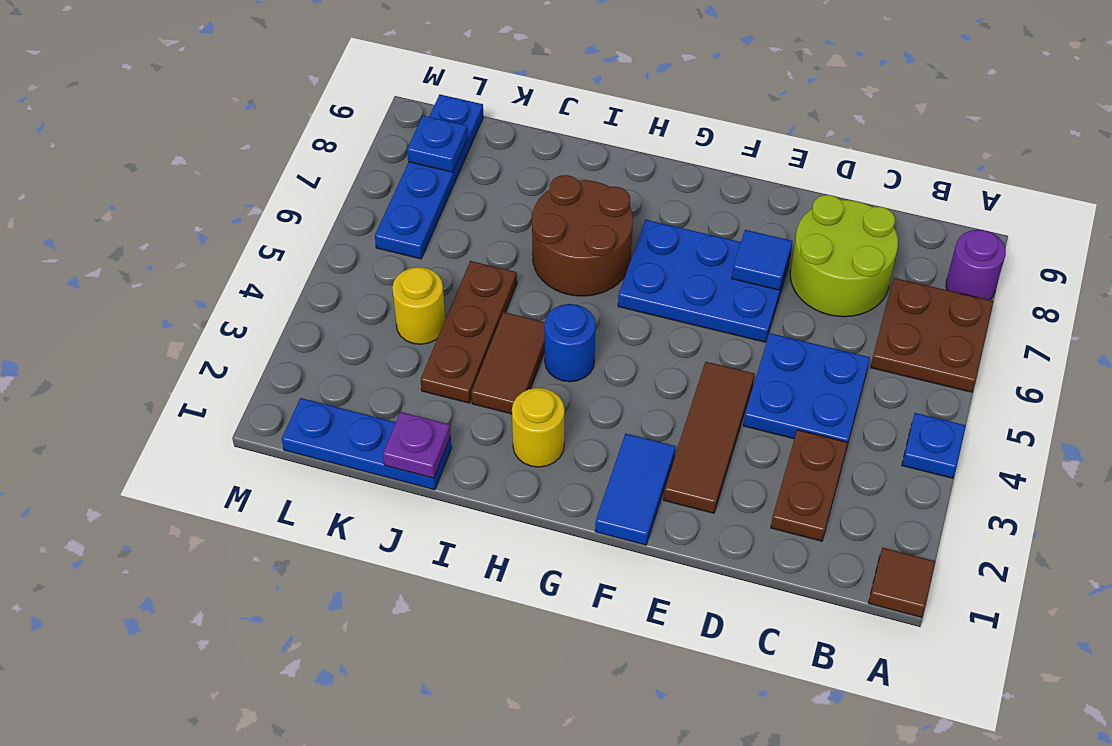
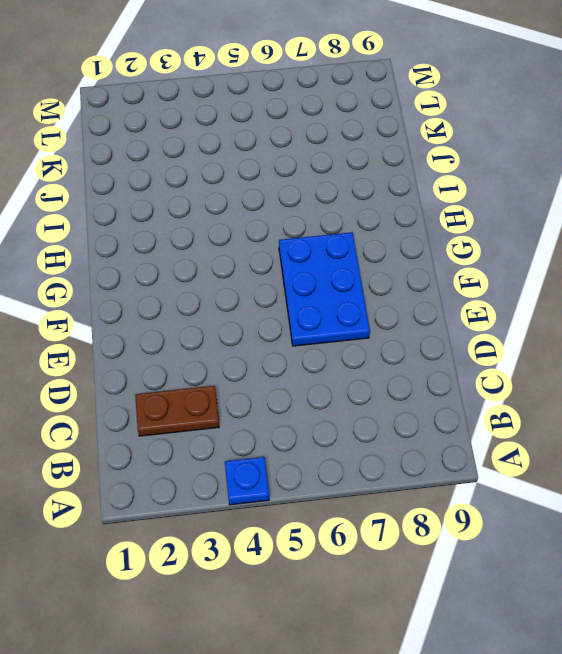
none -> brown 1x1 tile [869,548,935,618]
none -> brown 2x2 plate [871,278,993,392]
none -> purple 1x1 round brick [946,230,1006,300]

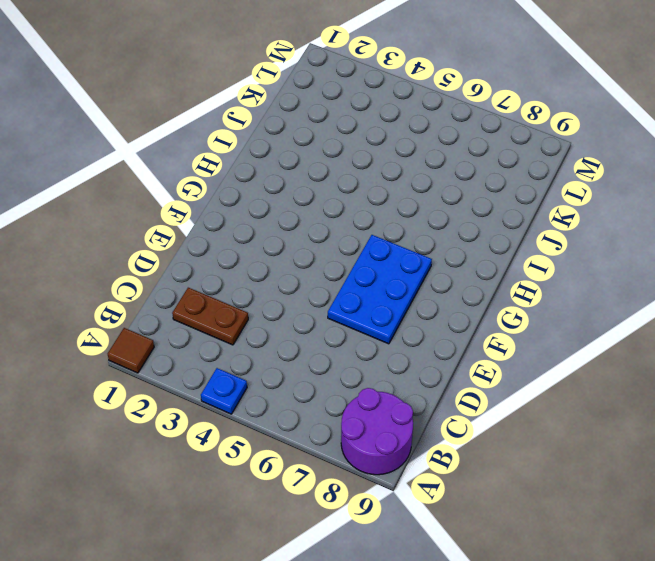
purple 2x2 round brick [341,388,413,475] -> purple 1x1 round brick [946,230,1006,300]
none -> brown 2x2 plate [871,278,993,392]
none -> blue 2x2 plate [743,333,870,445]
none -> lime 2x2 round brick [790,195,898,317]

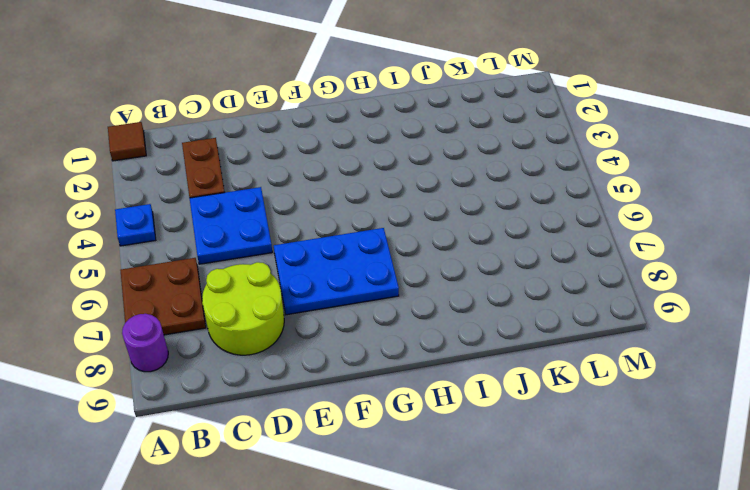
none -> brown 1x3 tile [663,362,754,513]
none -> blue 1x2 tile [595,434,675,545]
none -> yellow 1x1 round brick [512,388,565,467]

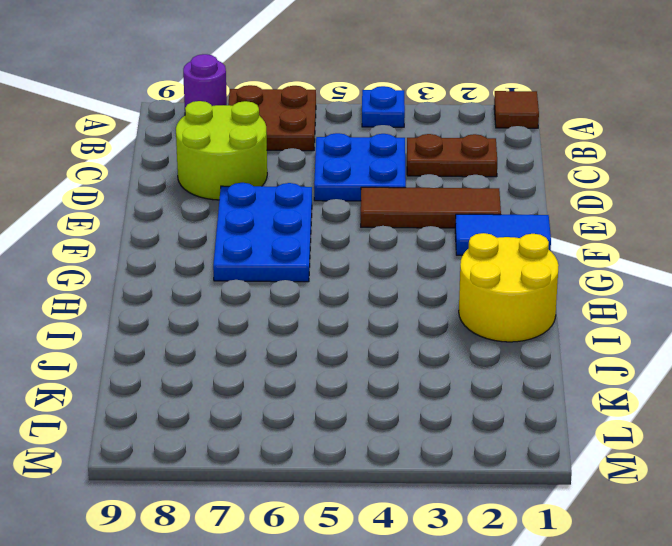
yellow 2x2 round brick [459,233,559,342] -> yellow 1x1 round brick [512,388,565,467]
none -> blue 1x1 round brick [544,304,596,382]
none -> brown 2x2 round brick [532,175,633,296]
none -> brown 1x2 tile [471,312,545,414]

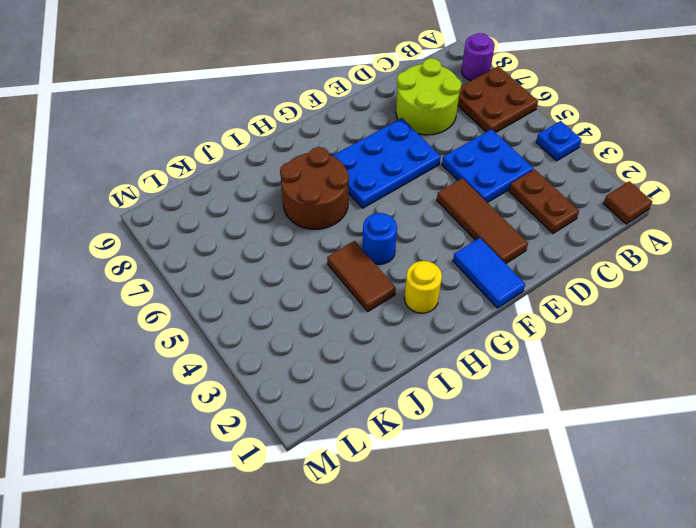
none -> blue 1x3 plate [282,398,452,490]
none -> brown 1x3 plate [421,261,517,403]
none -> yellow 1x1 round brick [392,267,445,344]

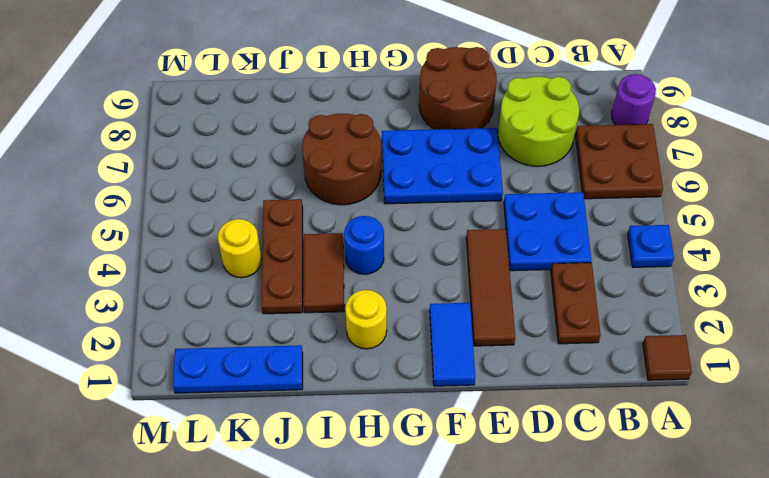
brown 2x2 round brick [419,47,497,129] -> none
none -> blue 1x4 plate [375,95,483,259]
none -> blue 1x1 tile [732,230,793,290]
none -> purple 1x1 plate [383,412,451,478]

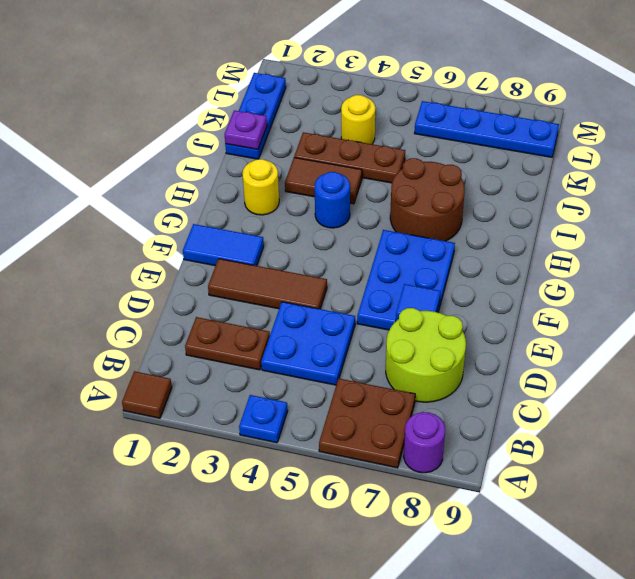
none -> blue 1x1 plate [407,116,468,172]

